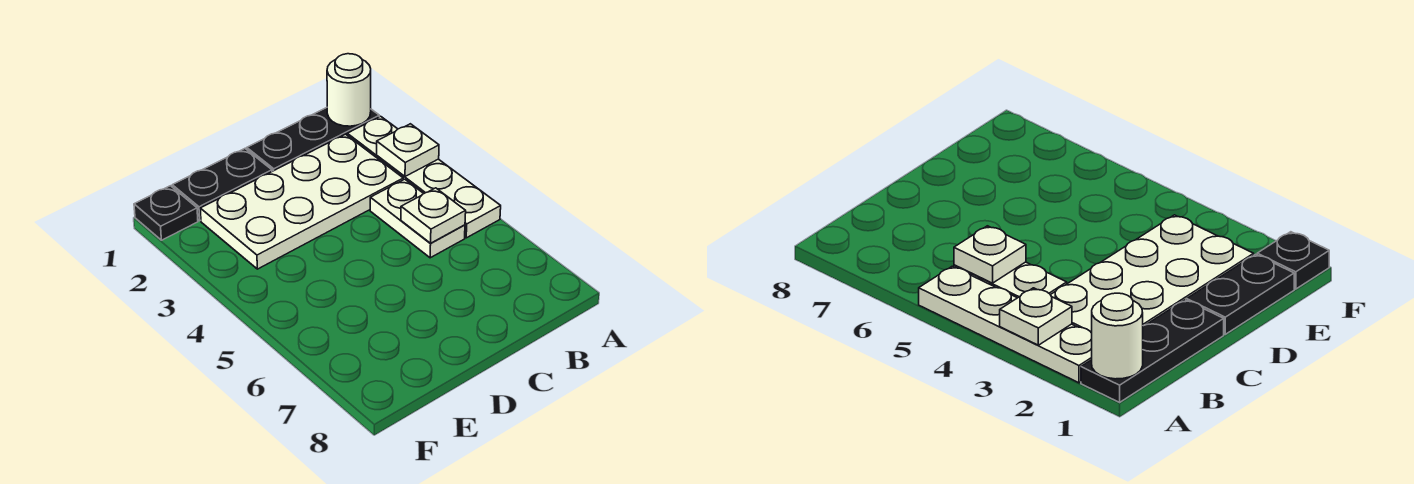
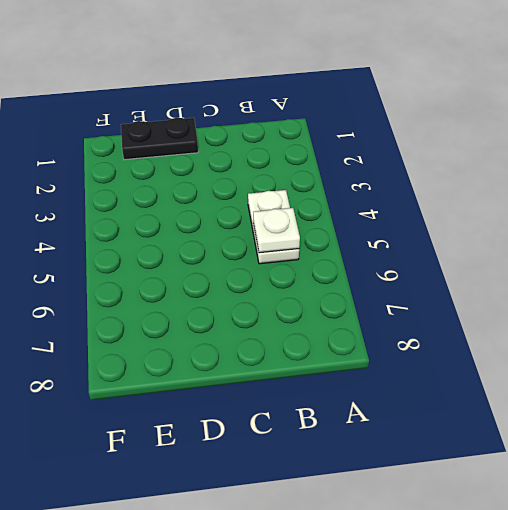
none -> black 1x3 plate [247,108,379,171]
none -> white 1x4 plate [347,116,501,238]

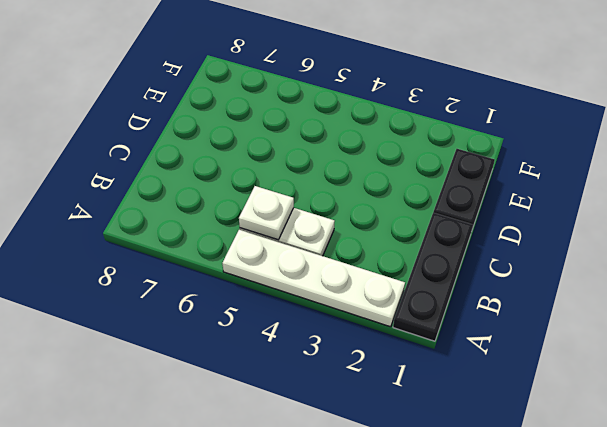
none -> white 2x4 plate [200,134,403,269]
none -> black 1x1 plate [134,186,198,240]

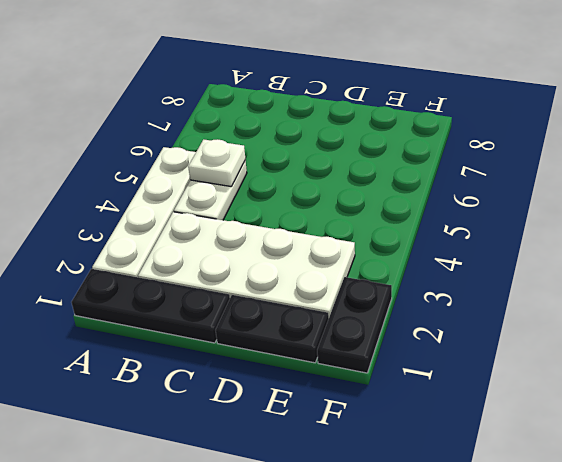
black 1x2 plate [317,277,392,373] -> black 1x1 plate [134,186,198,240]
none -> white 1x1 round brick [327,54,371,126]
none -> white 1x1 plate [377,124,439,176]

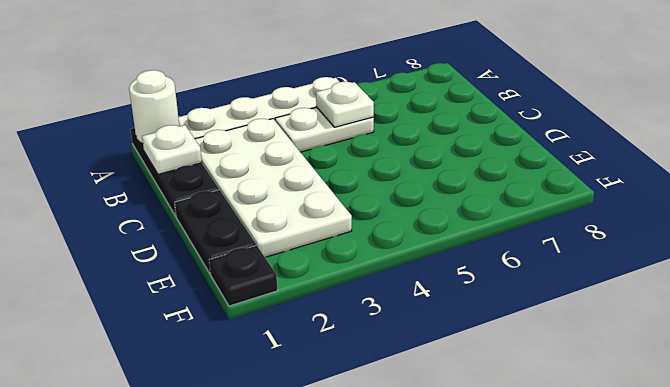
white 1x1 plate [142,125,202,174] -> white 1x1 plate moved to [377,124,439,176]

